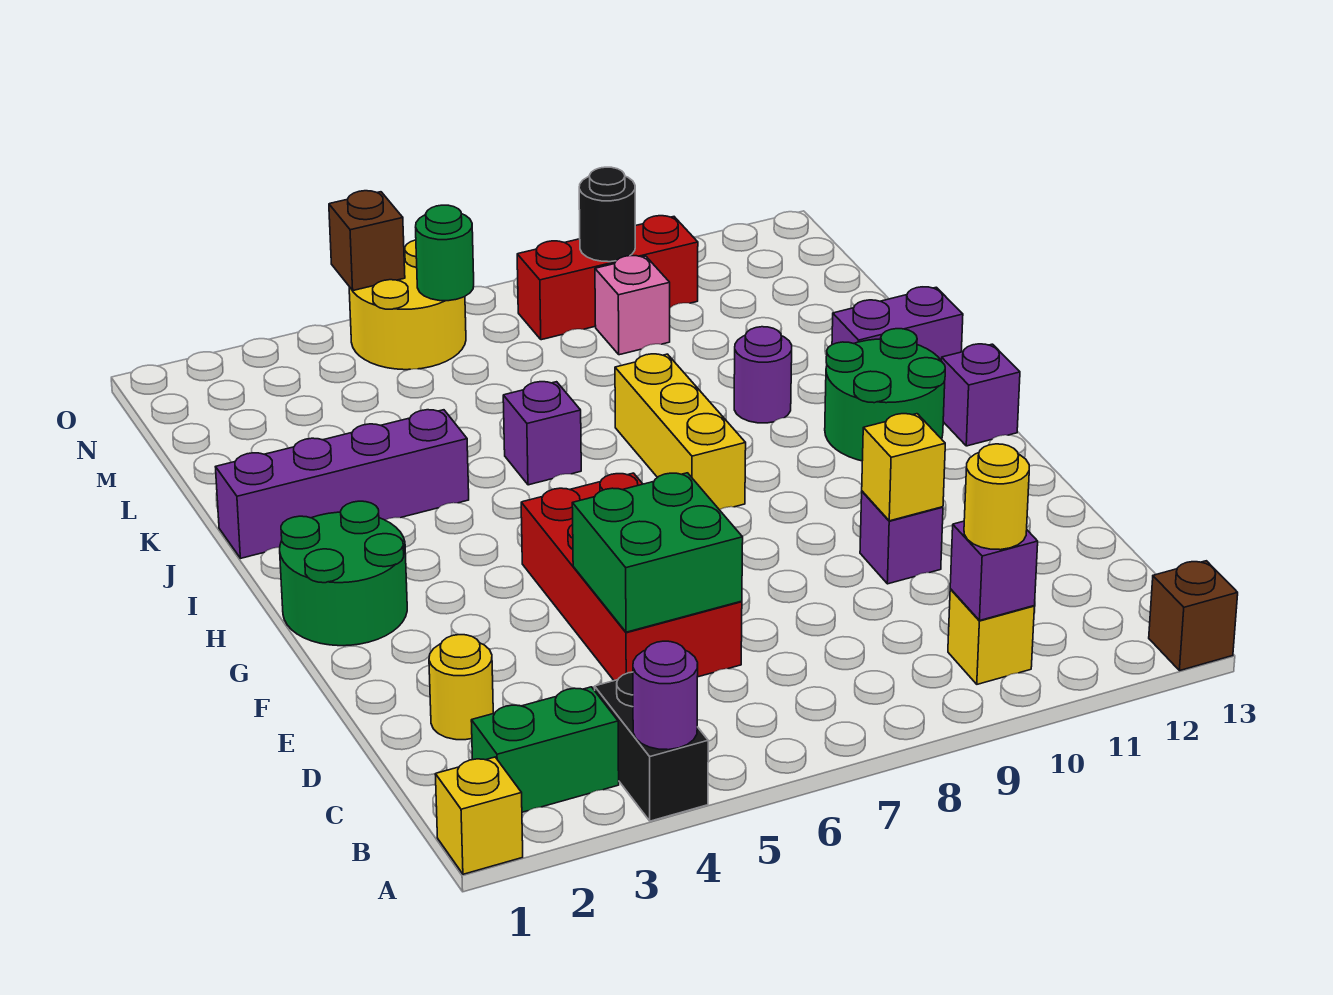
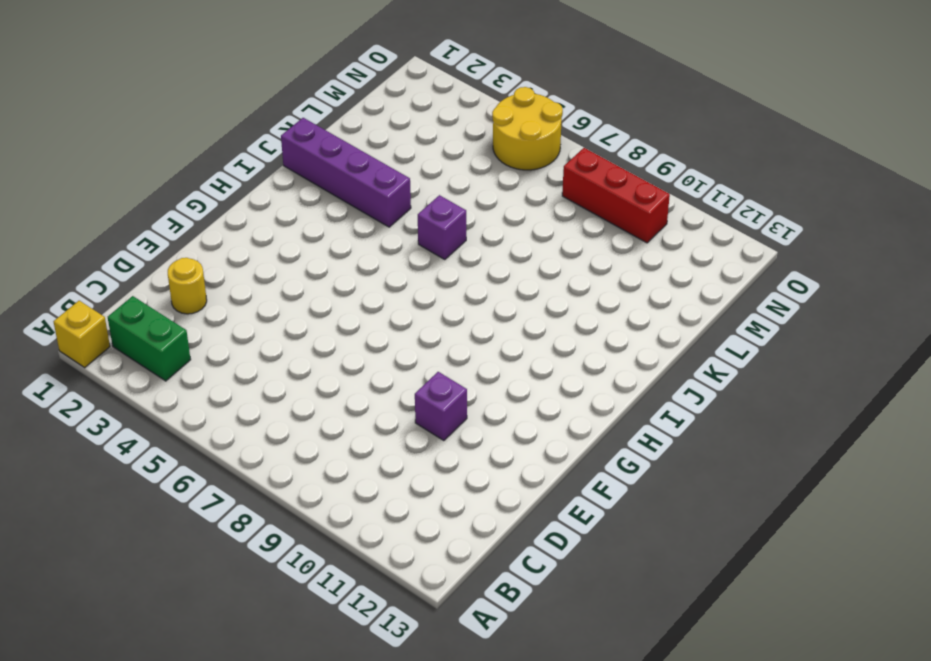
none -> black 1x2 brick [595,672,708,821]
none -> brown 1x1 brick [1149,561,1238,671]
none -> yellow 1x1 brick [948,589,1034,684]

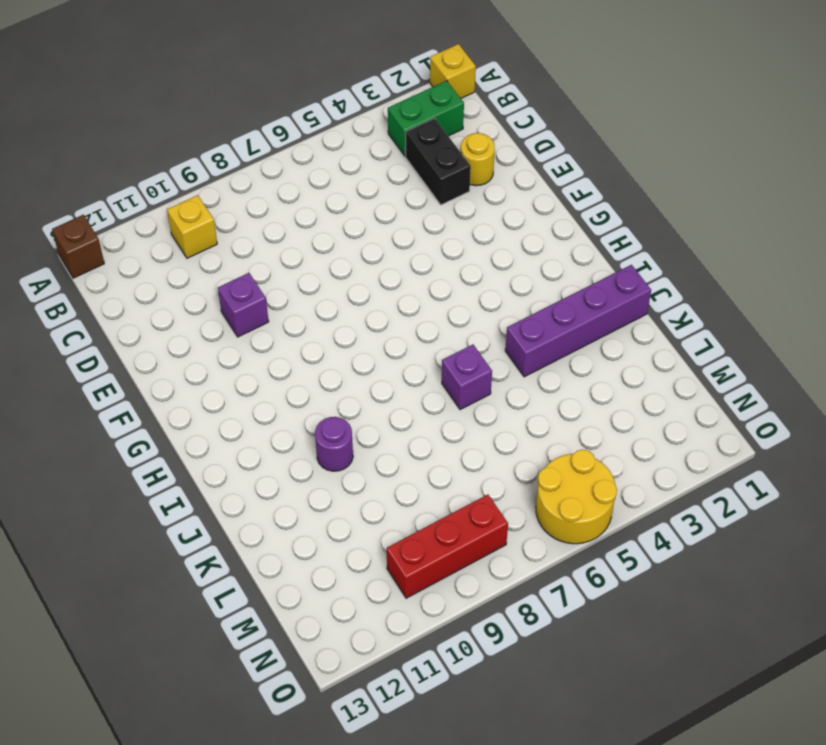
black 1x2 brick [406,118,471,205] -> black 1x2 brick moved to [595,672,708,821]
none -> red 2x4 brick [521,473,742,681]
none -> green 2x2 round brick [280,501,407,646]
none -> yellow 1x3 brick [615,354,746,510]

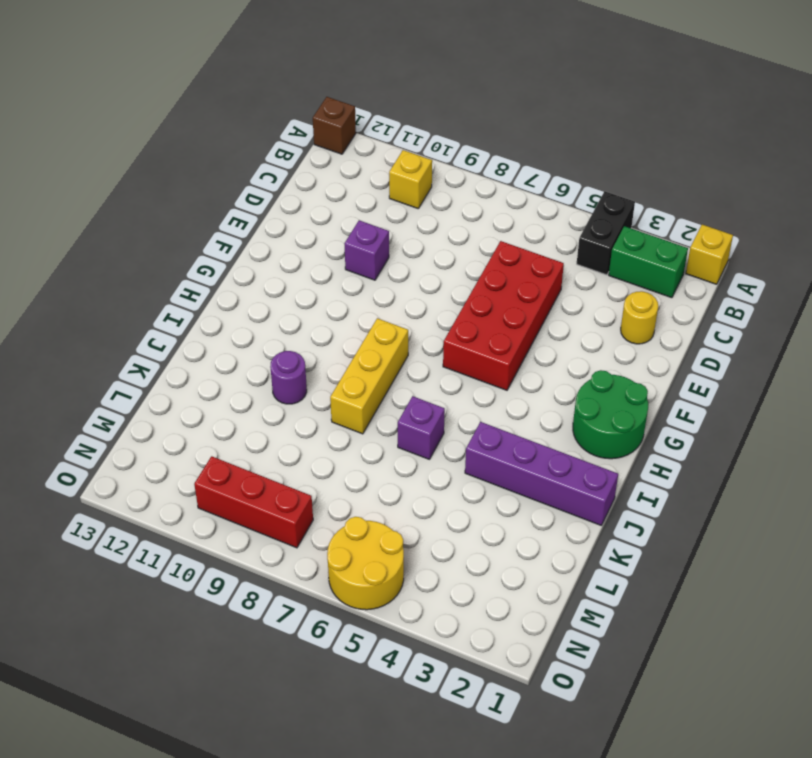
none -> green 2x2 round brick [825,329,945,461]
none -> purple 1x1 brick [941,344,1020,446]
none -> purple 1x2 brick [832,287,963,360]

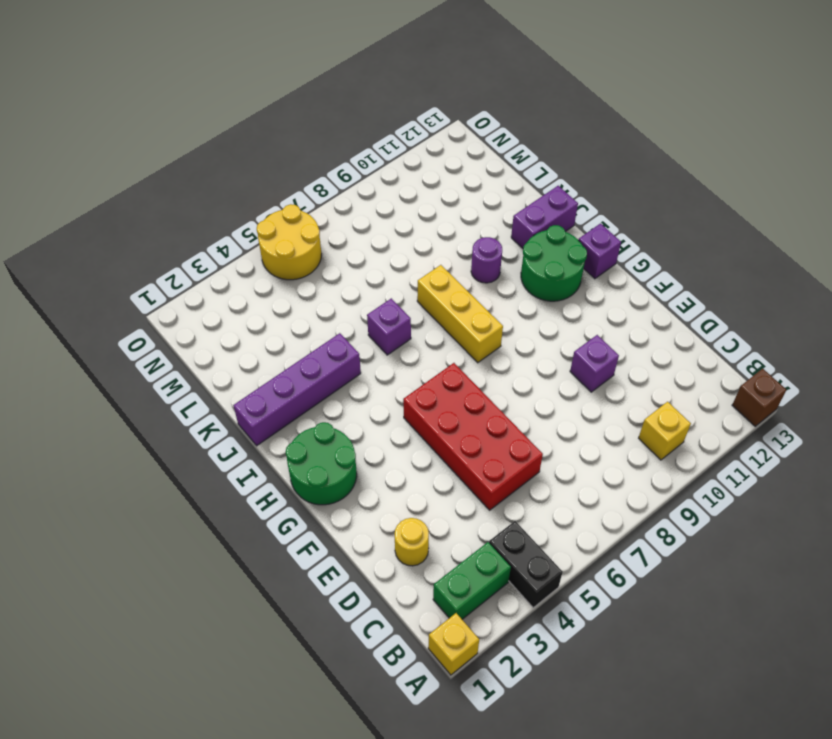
none -> pink 1x1 brick [595,256,670,355]
none -> red 1x3 brick [517,216,698,340]
none -> purple 1x1 round brick [633,641,698,750]

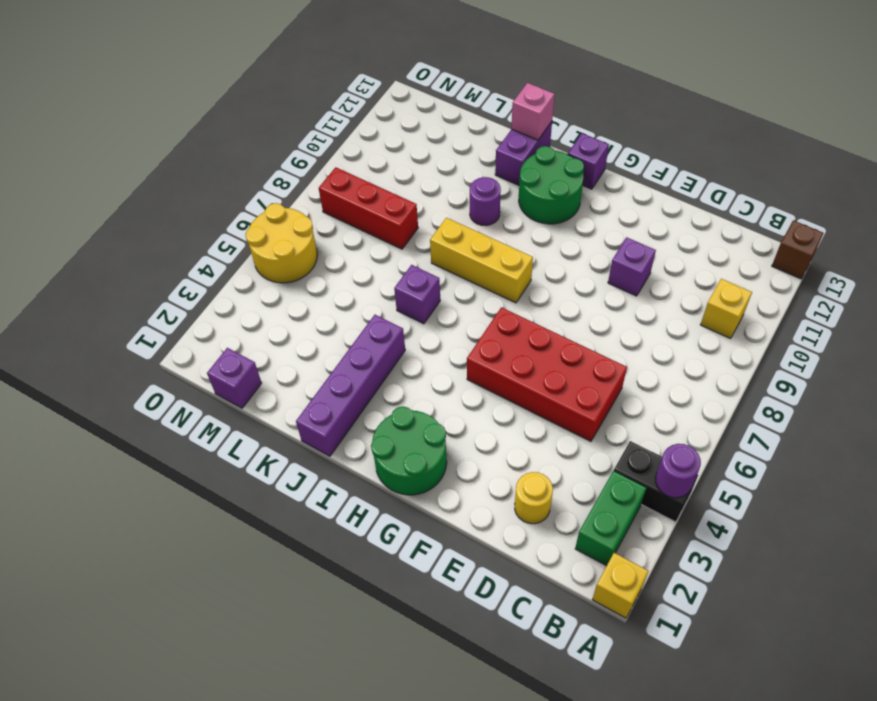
pink 1x1 brick [511,83,555,140] -> pink 1x1 brick moved to [595,256,670,355]
red 1x3 brick [319,167,418,249] -> red 1x3 brick turned to [517,216,698,340]
purple 1x1 brick [207,348,262,408] -> purple 1x1 brick moved to [950,521,1038,620]
none -> green 2x2 brick [572,473,743,632]
none -> yellow 1x1 brick [862,414,945,521]
none -> green 1x1 round brick [416,205,474,301]

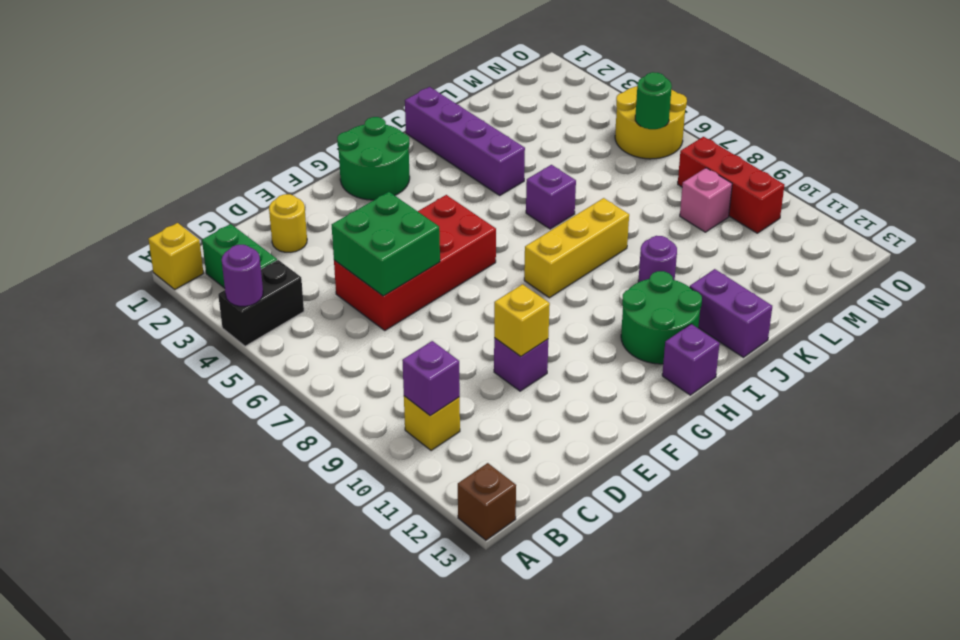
none -> black 1x1 round brick [579,167,635,262]
none -> brown 1x1 brick [329,191,405,290]
none -> yellow 1x1 round brick [964,444,1029,550]

